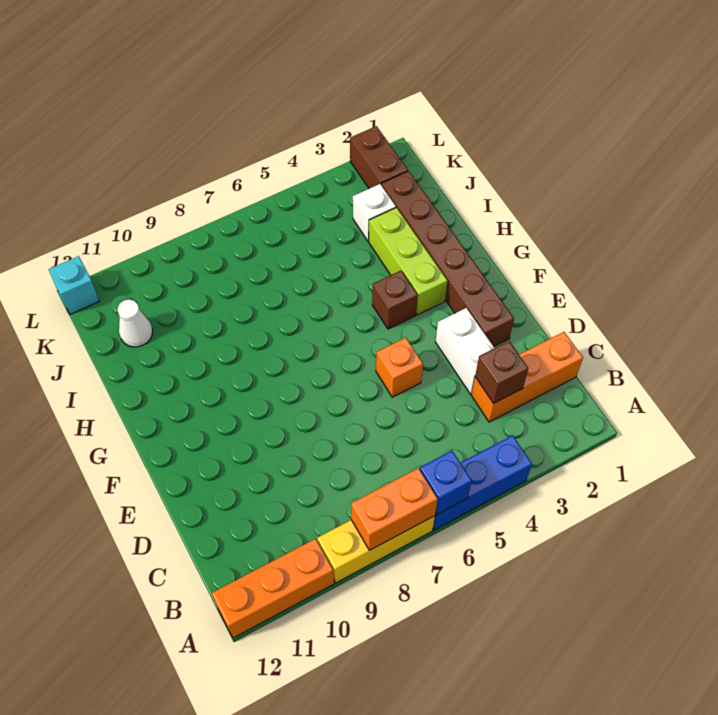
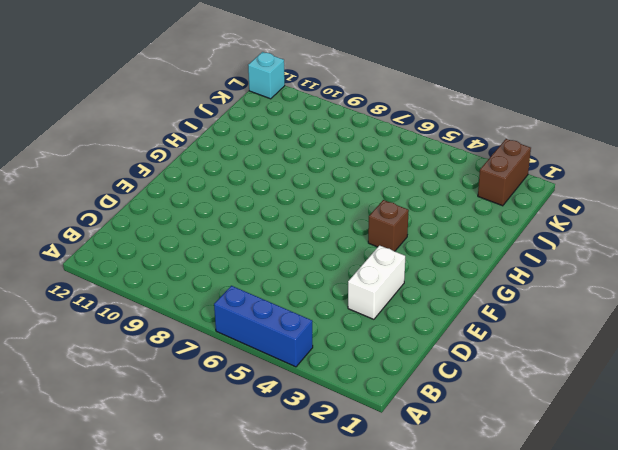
none -> yellow 1x3 brick [317,516,435,583]
none -> orange 1x3 brick [212,539,334,638]
none -> orange 1x3 brick [471,332,583,422]

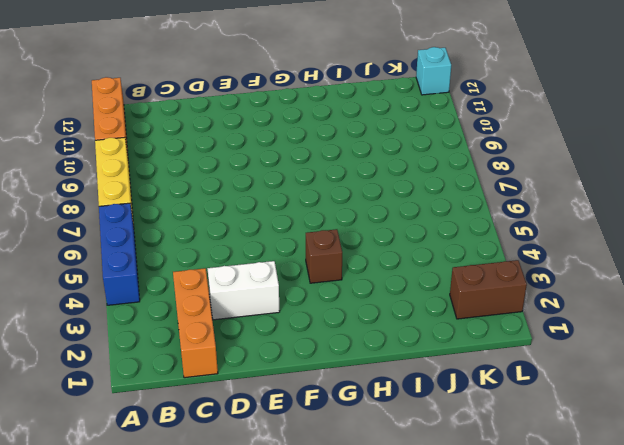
none -> brown 1x6 brick [382,171,514,346]
none -> orange 1x1 brick [376,338,423,397]
none -> lime 1x3 brick [369,208,447,315]

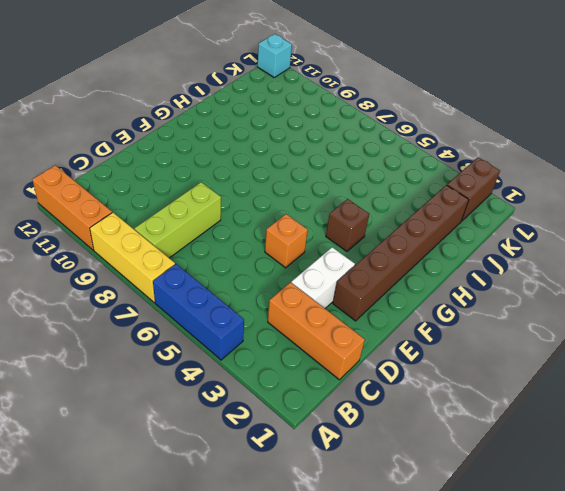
lime 1x3 brick [135,182,221,258] -> lime 1x3 brick moved to [369,208,447,315]
none -> white 1x1 brick [353,184,396,241]
none -> white 1x1 cone [118,300,153,347]
none -> blue 1x1 brick [420,451,472,514]

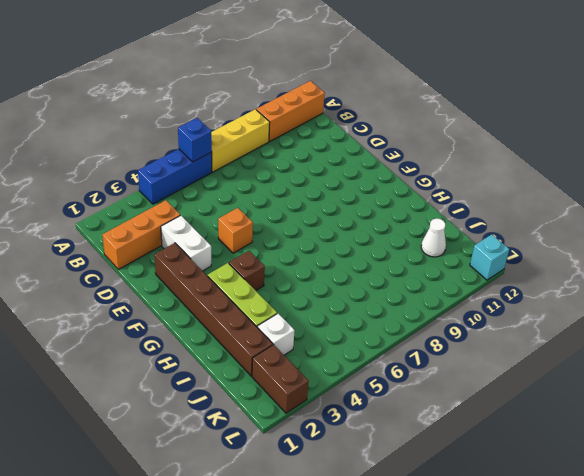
none -> orange 1x2 brick [351,468,438,550]
none -> brown 1x1 brick [475,341,528,404]

